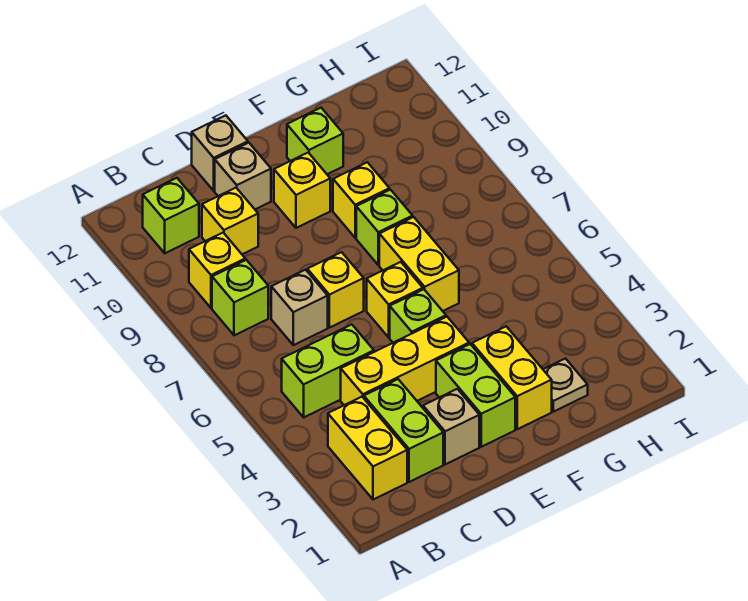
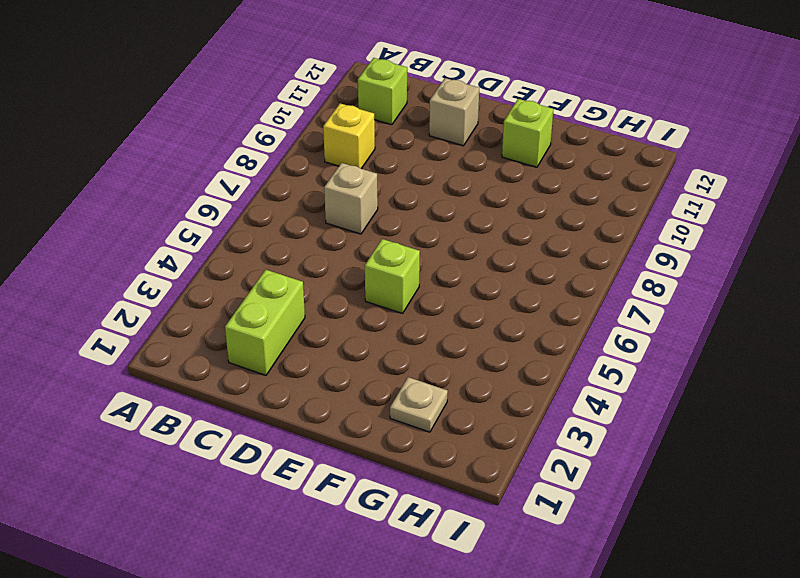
none -> yellow 1x2 brick [328,397,407,500]
none -> lime 1x2 brick [282,324,374,417]
none -> lime 1x1 brick [212,260,268,335]

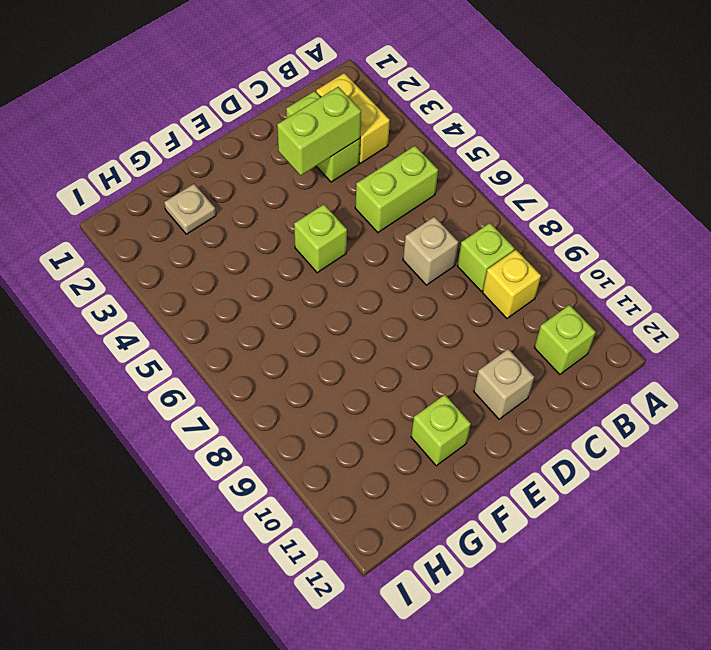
lime 1x2 brick [277,87,361,175] -> lime 1x2 brick turned to [436,344,515,447]
none -> yellow 1x3 brick [341,317,469,405]
none -> yellow 1x1 brick [202,188,258,254]
none -> tan 1x1 brick [423,389,479,464]

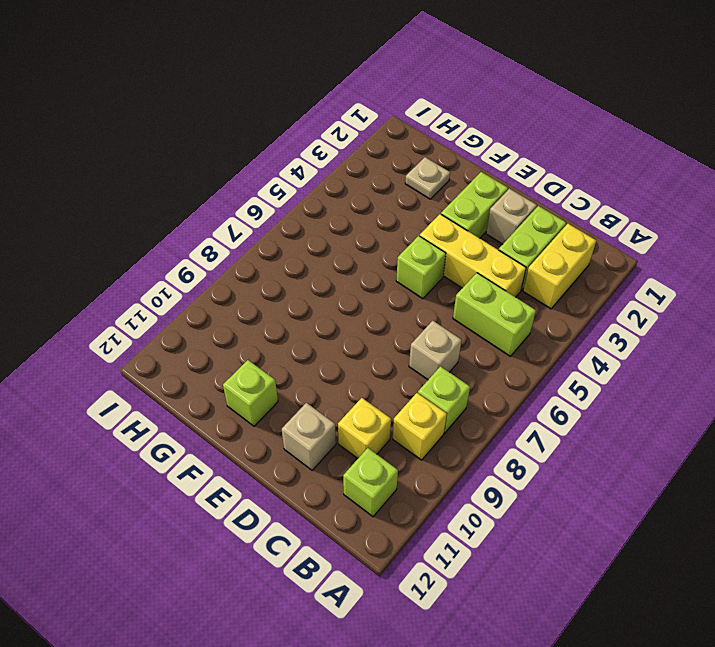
none -> yellow 1x1 brick [307,252,364,328]
none -> tan 1x1 brick [192,115,248,191]
none -> yellow 1x1 brick [367,262,423,337]

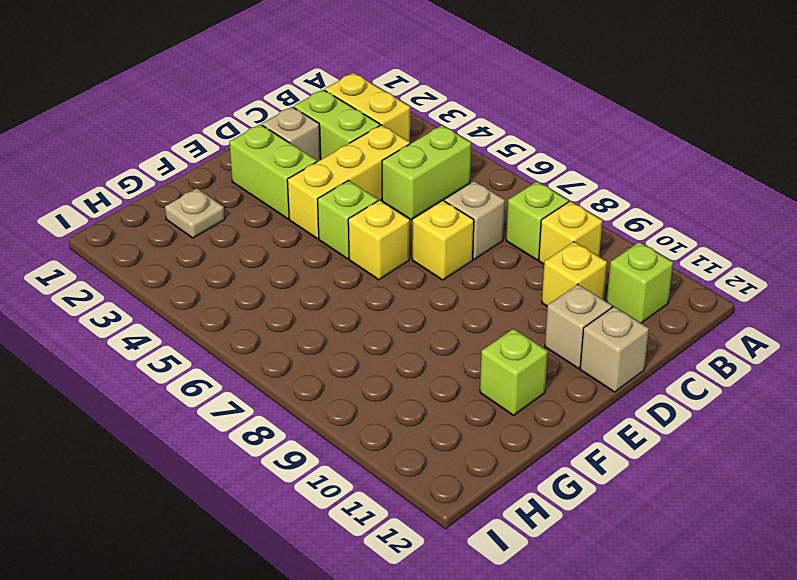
none -> yellow 1x1 brick [274,153,330,228]
none -> yellow 1x2 brick [472,326,552,429]
none -> yellow 1x2 brick [379,217,459,311]

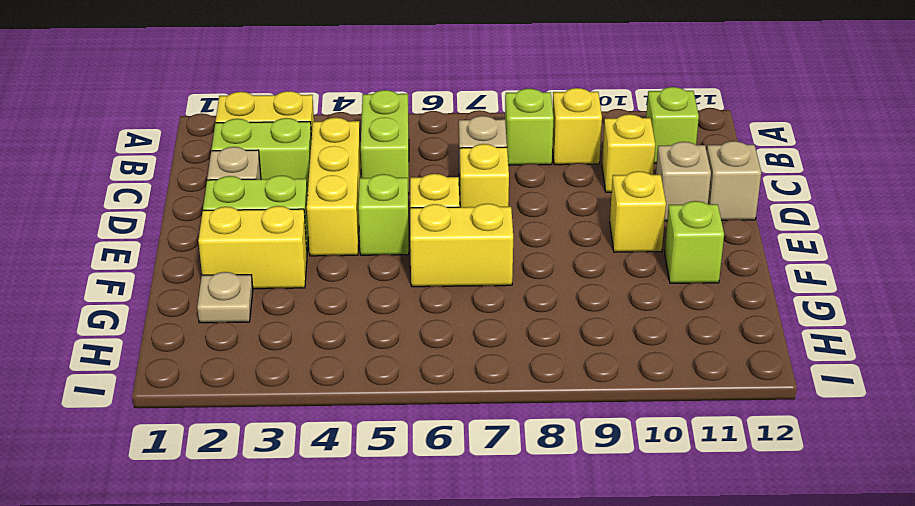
none -> lime 1x1 brick [356,190,413,265]
none -> yellow 1x1 brick [333,162,389,238]

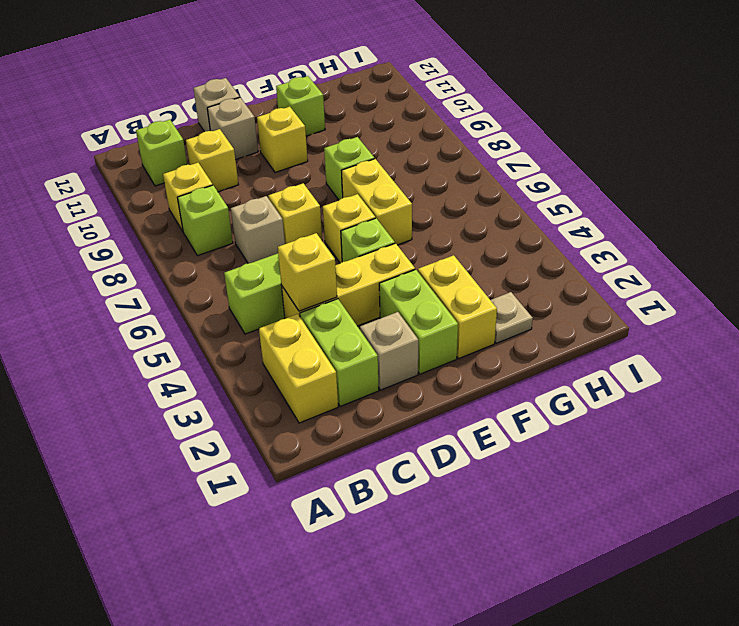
yellow 1x1 brick [278,233,337,311] -> yellow 1x1 brick moved to [333,162,389,238]

